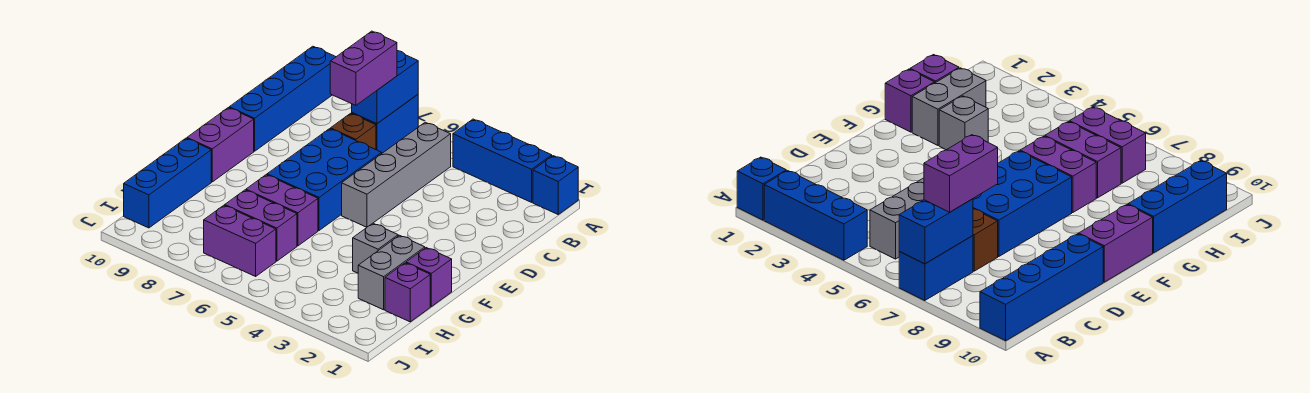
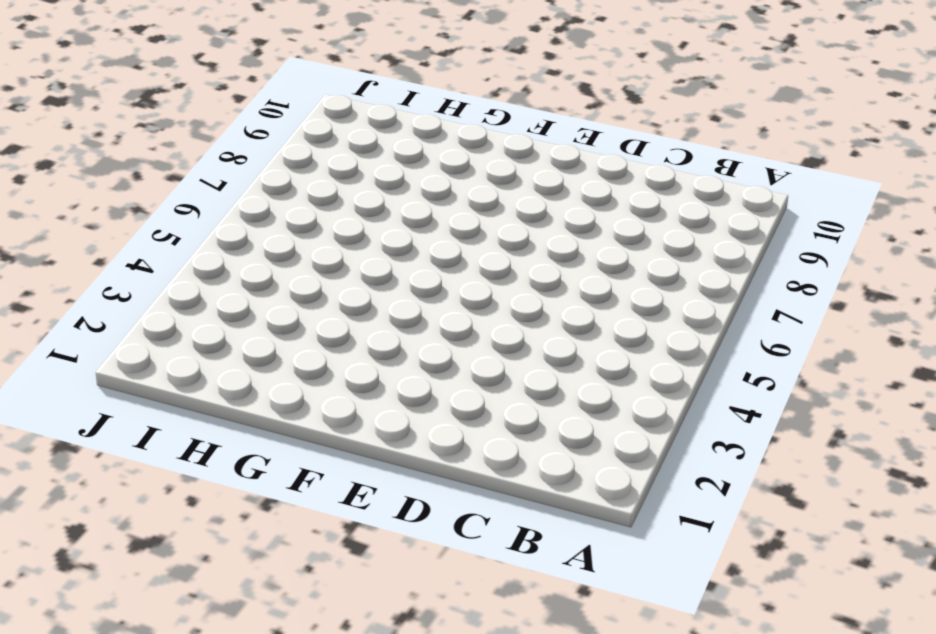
none -> blue 1x1 brick [533,156,578,214]
none -> blue 1x3 brick [453,119,552,202]
none -> blue 1x2 brick [352,95,418,153]

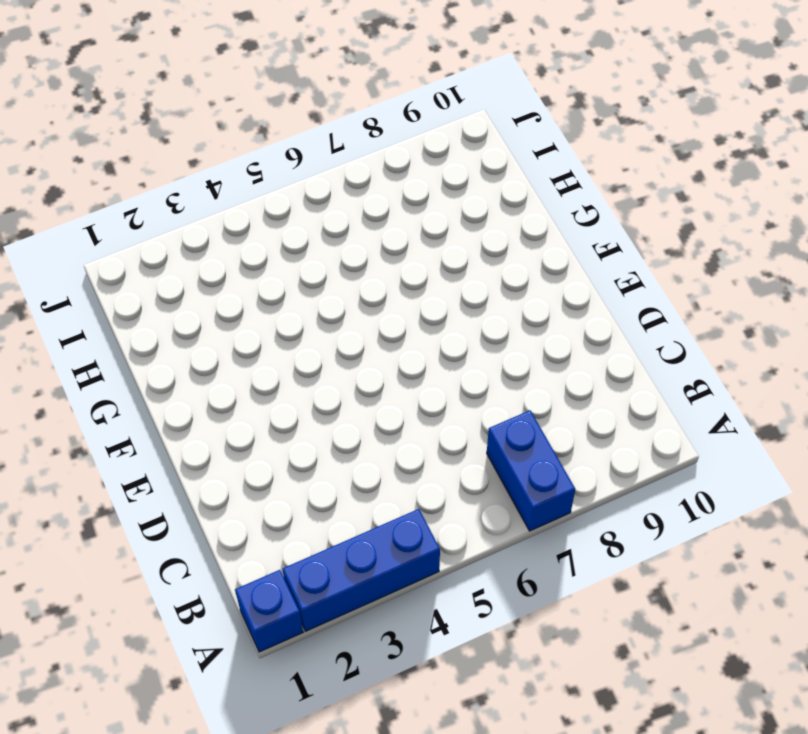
none -> blue 1x4 brick [229,46,335,151]
none -> grey 1x4 brick [342,122,451,227]
none -> brown 1x1 brick [330,113,376,150]

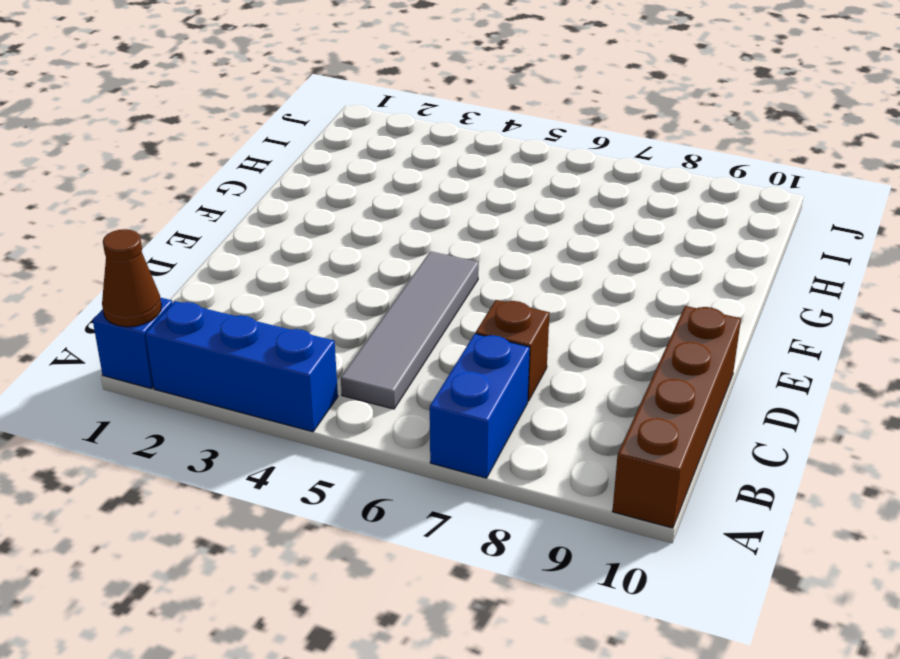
brown 1x1 cone [102,229,161,327] -> none
brown 1x4 brick [612,306,741,528] -> blue 1x4 brick [229,46,335,151]
grey 1x4 tile [341,251,479,409] -> grey 1x4 brick [342,122,451,227]
none -> blue 2x3 brick [267,129,382,230]
none -> purple 1x2 brick [187,108,254,182]
none -> purple 1x1 brick [406,248,452,306]

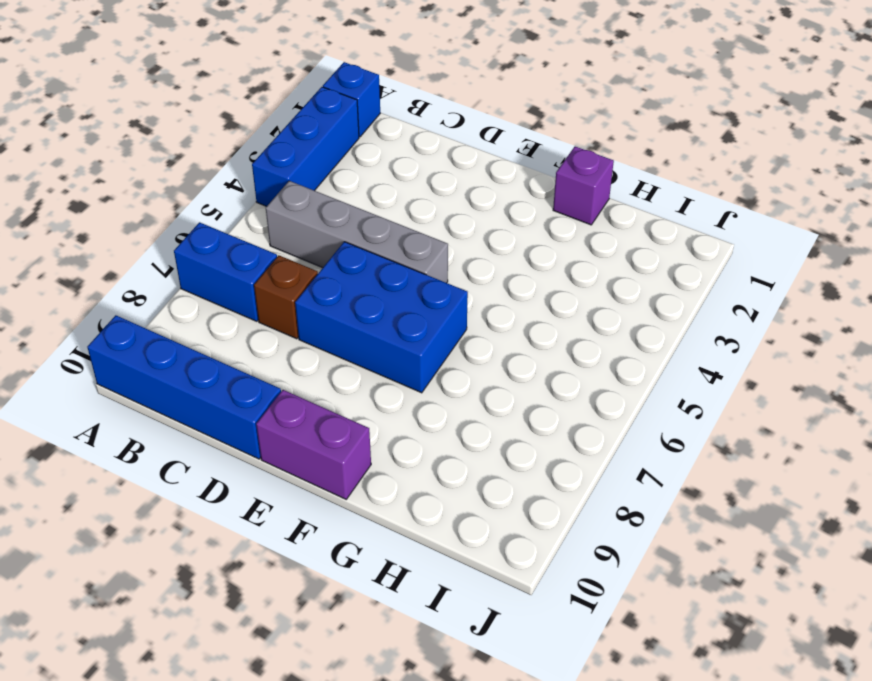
none -> grey 1x2 brick [358,235,425,310]
none -> grey 1x1 brick [353,223,398,273]
none -> purple 1x2 brick [246,175,318,246]

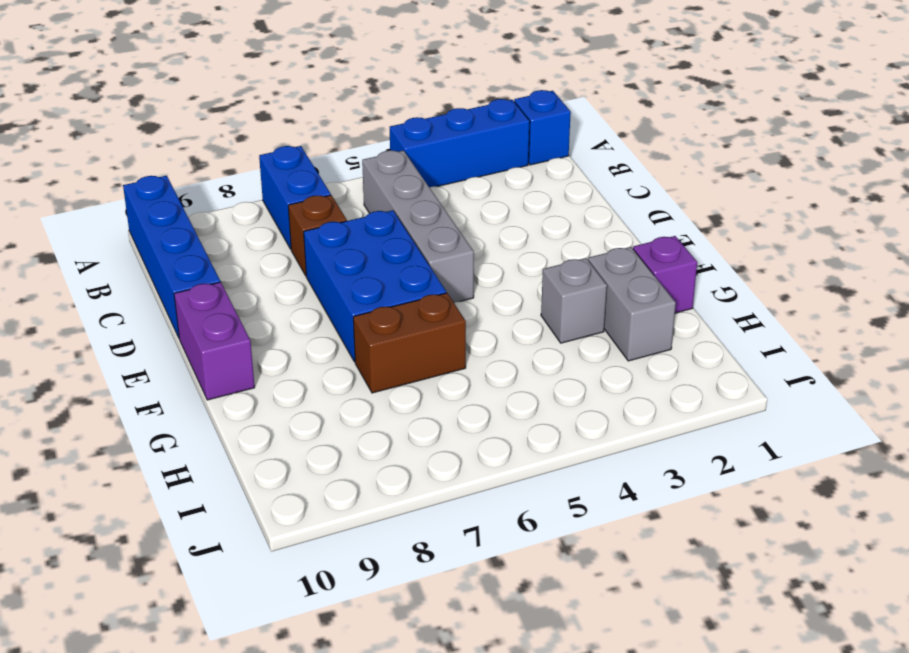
brown 1x2 brick [353,293,466,393] -> purple 1x2 brick [246,175,318,246]
none -> blue 1x3 brick [124,138,211,228]
none -> purple 1x1 brick [385,263,430,322]
none -> purple 1x2 brick [225,190,297,261]

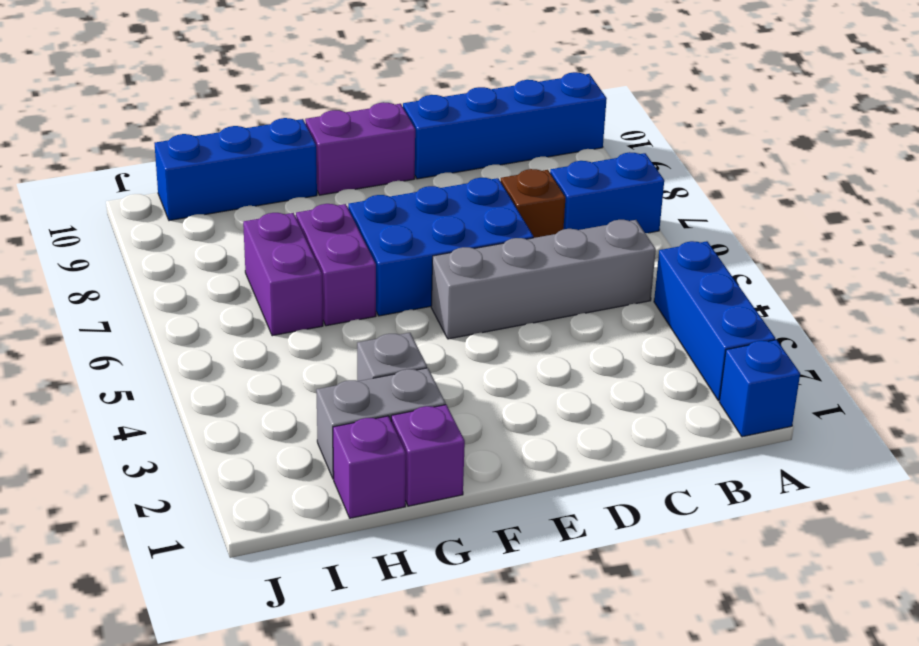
none -> purple 1x2 brick [204,205,276,276]
none -> blue 1x2 brick [352,51,418,124]
none -> purple 1x2 brick [330,31,397,105]

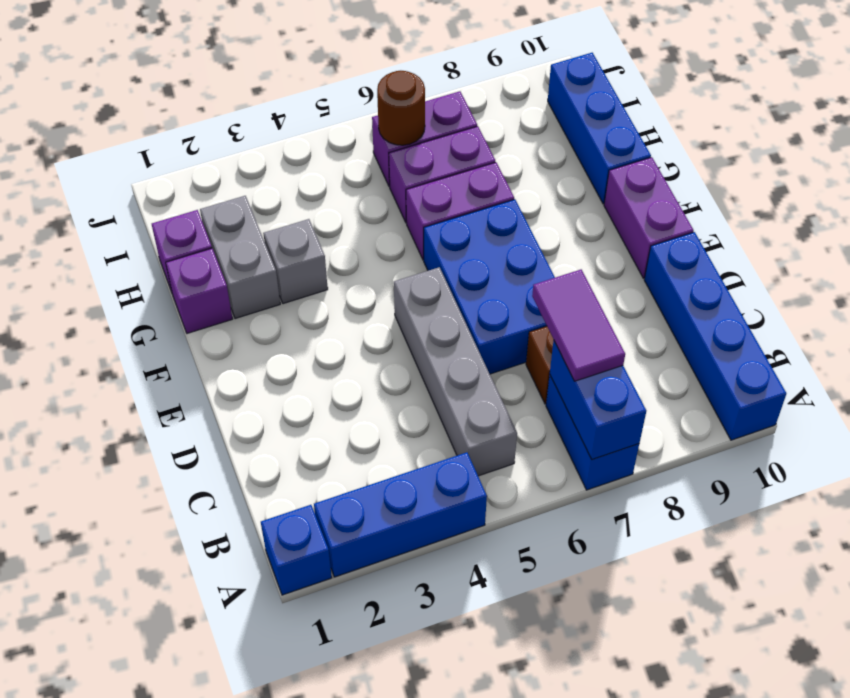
purple 1x2 tile [532,270,625,381] -> purple 1x2 brick [330,31,397,105]
brown 1x1 round brick [377,71,425,145] -> none

